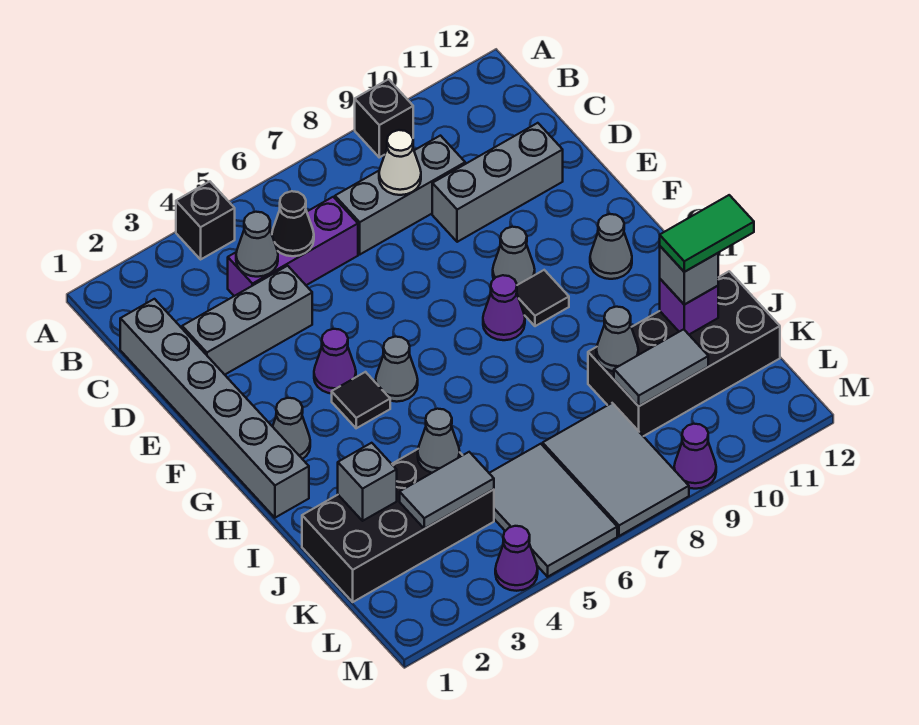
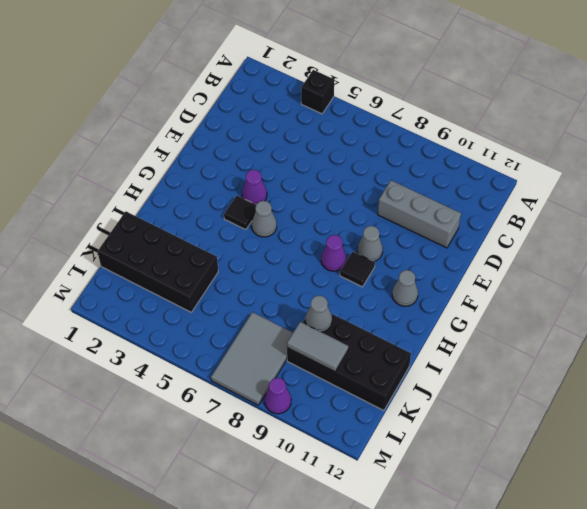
none -> black 1x1 brick [355,79,413,157]
none -> grey 1x6 brick [120,299,309,518]
none -> purple 1x3 brick [228,197,358,296]
none -> grey 1x3 brick [335,136,465,254]

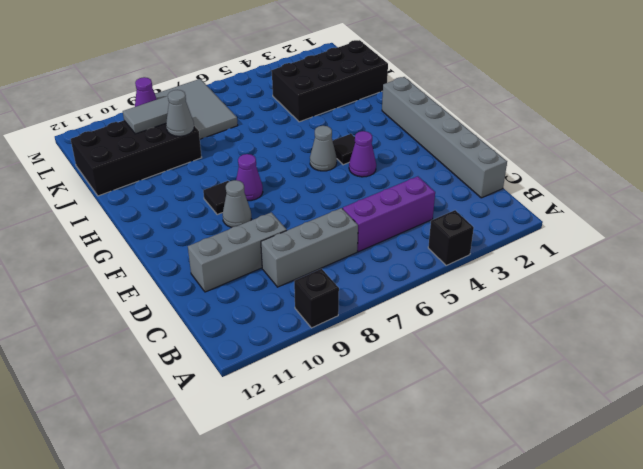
none -> grey 1x3 brick [182,266,312,375]
none -> grey 1x1 cone [273,398,310,459]
none -> grey 1x1 cone [590,214,632,279]
none -> grey 2x3 tile [489,444,617,577]

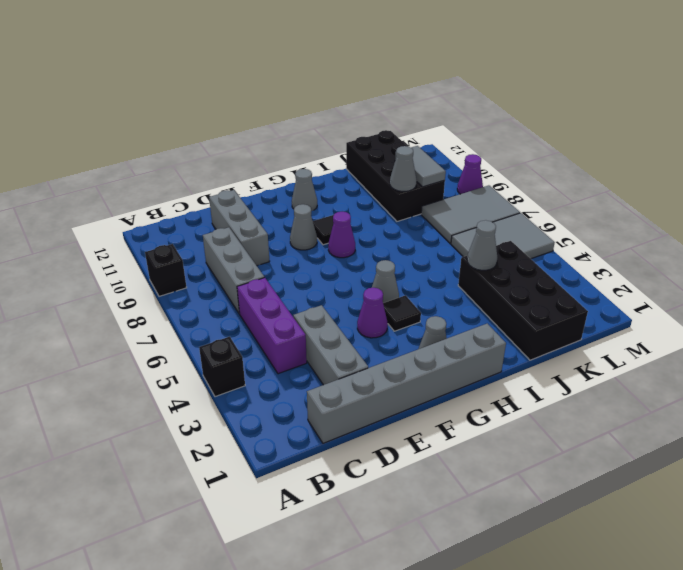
none -> purple 1x1 cone [495,526,538,591]
none -> grey 1x1 cone [236,212,278,277]
none -> black 1x1 cone [272,191,314,256]
none -> white 1x1 cone [379,130,421,195]

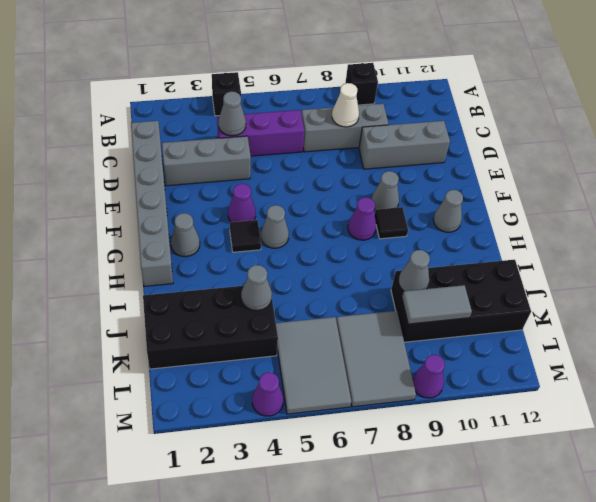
none -> black 1x1 cone [272,191,314,256]
none -> grey 1x1 brick [338,443,397,521]
none -> purple 1x1 brick [660,279,718,334]
none -> grey 1x2 tile [400,452,494,529]

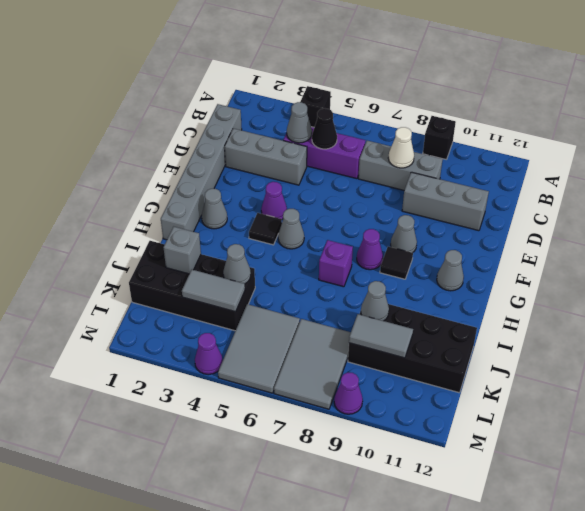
purple 1x1 brick [319,240,353,287] -> purple 1x1 brick moved to [660,279,718,334]
none -> grey 1x1 brick [660,246,718,305]
none -> green 1x2 tile [660,195,754,272]

